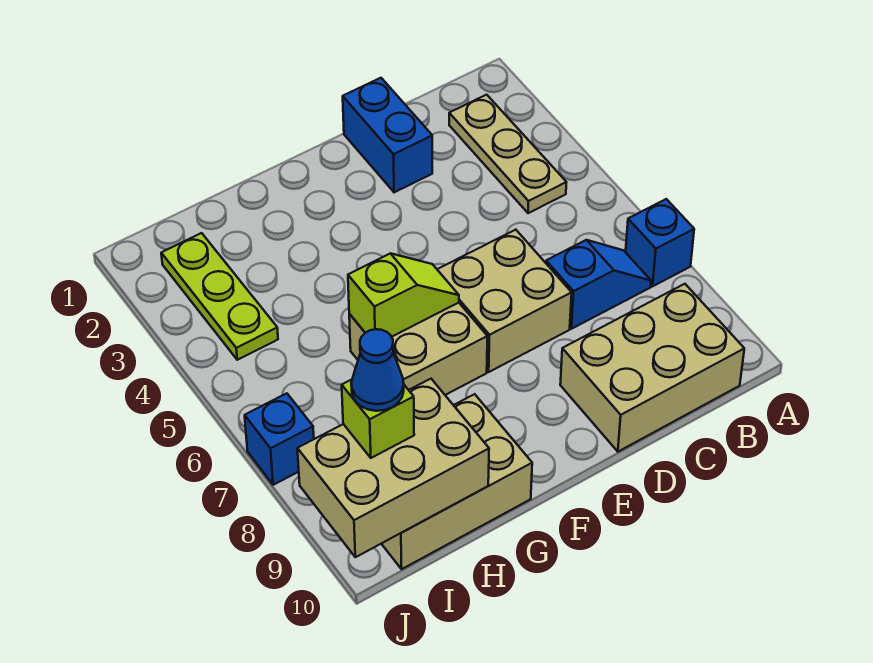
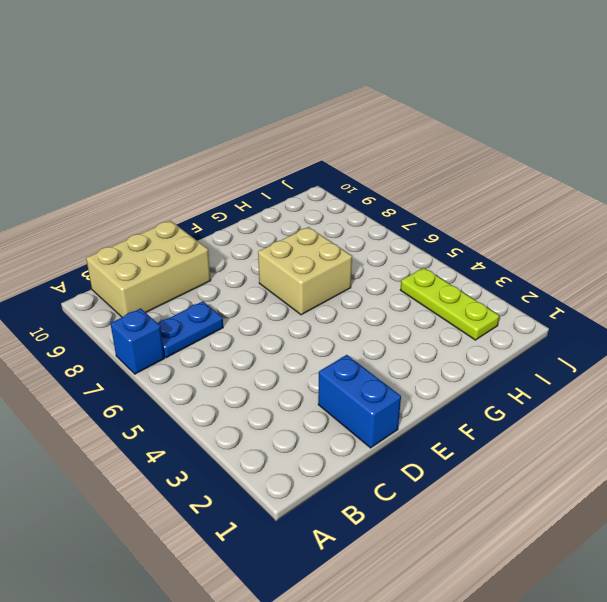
blue 1x2 plate [159,301,223,358] -> blue 1x2 slope [546,240,651,329]
none -> tan 1x3 plate [449,95,567,213]
none -> tan 2x2 brick [437,230,572,372]
none -> tan 2x3 brick [381,394,532,569]

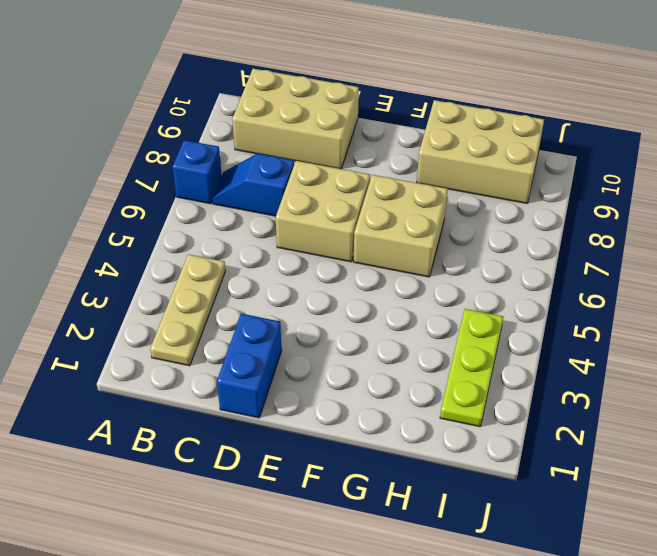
none -> blue 1x1 brick [245,393,314,485]
none -> lime 1x2 slope [348,253,459,337]
none -> tan 2x3 brick [297,379,489,557]

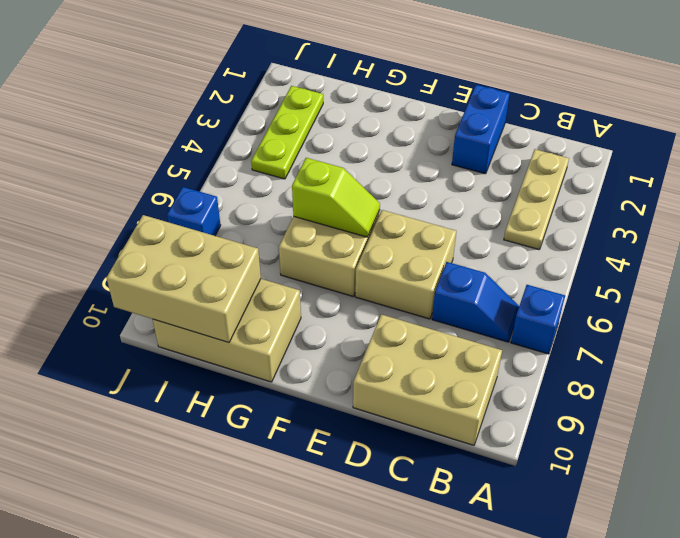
none -> lime 1x1 brick [342,380,414,458]
none -> blue 1x1 cone [351,329,404,411]

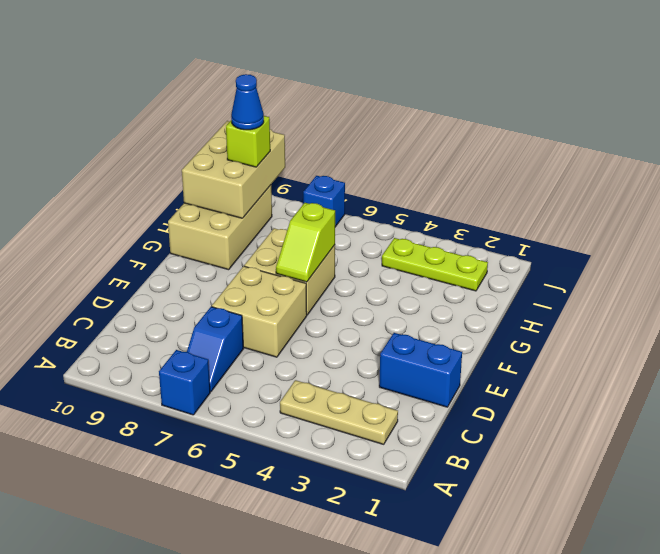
none -> tan 2x3 brick [560,284,744,452]

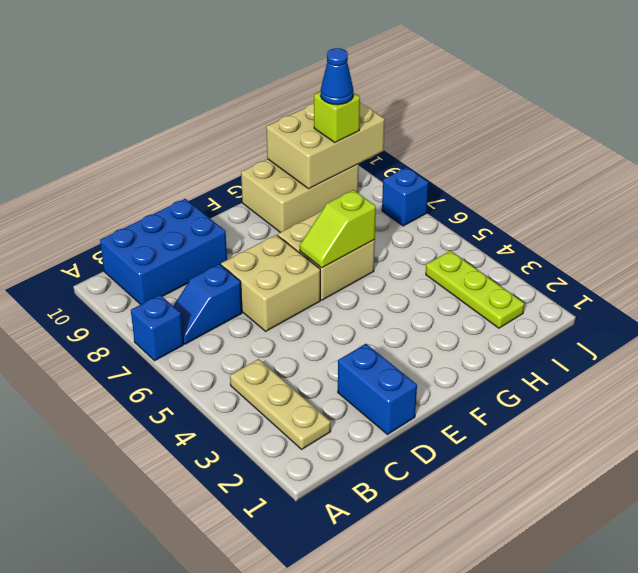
blue 2x3 brick [100,199,227,305] -> tan 2x3 brick [560,284,744,452]

